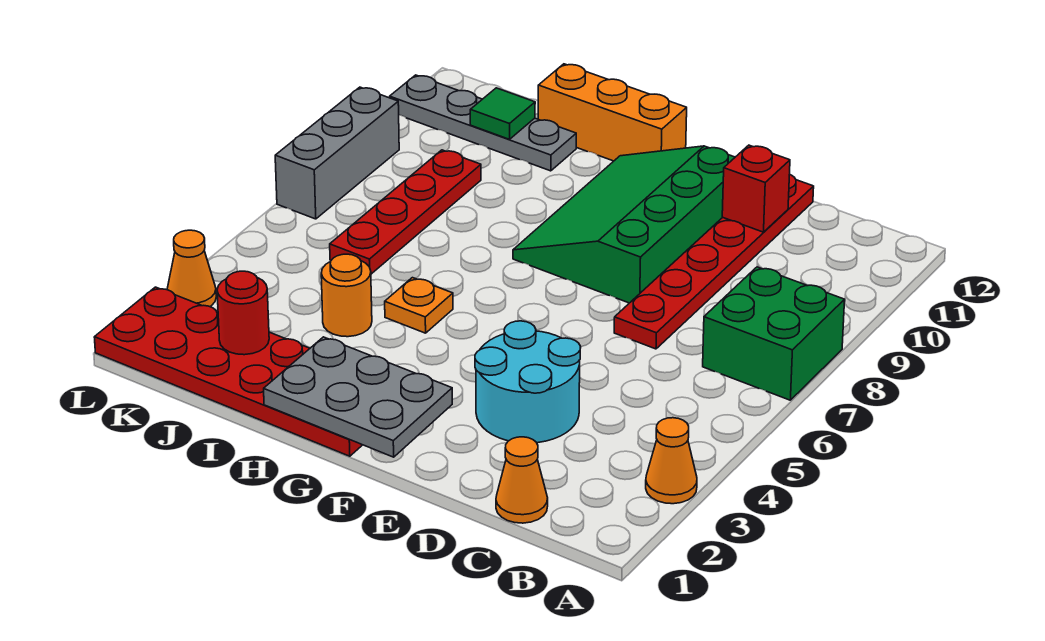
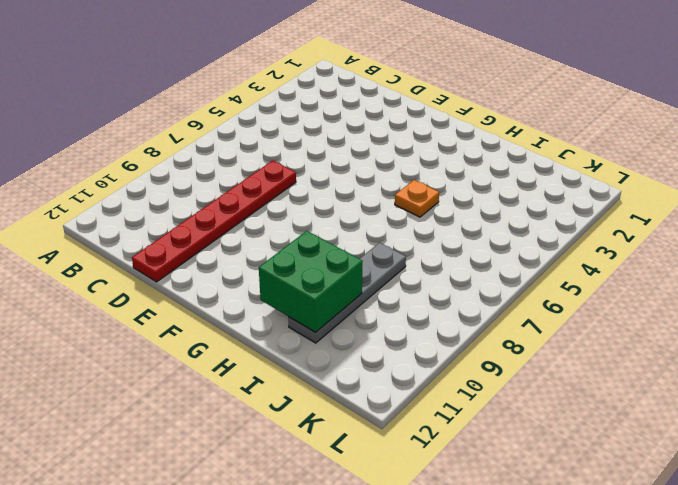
green 2x2 brick [259,231,363,332] -> green 2x2 brick moved to [703,267,845,400]
grey 1x4 plate [288,243,406,343] -> grey 1x4 plate turned to [390,75,576,171]
none -> orange 1x1 cone [646,418,697,504]
none -> orange 1x1 cone [496,437,548,523]
none -> cyan 2x2 round brick [475,321,581,443]

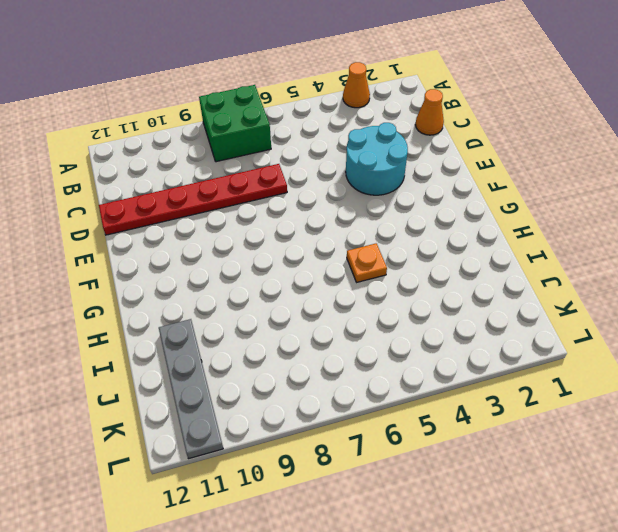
none -> green 3x4 slope [513,146,735,303]
none -> red 2x6 plate [94,287,362,456]
none -> orange 1x3 brick [538,64,687,161]

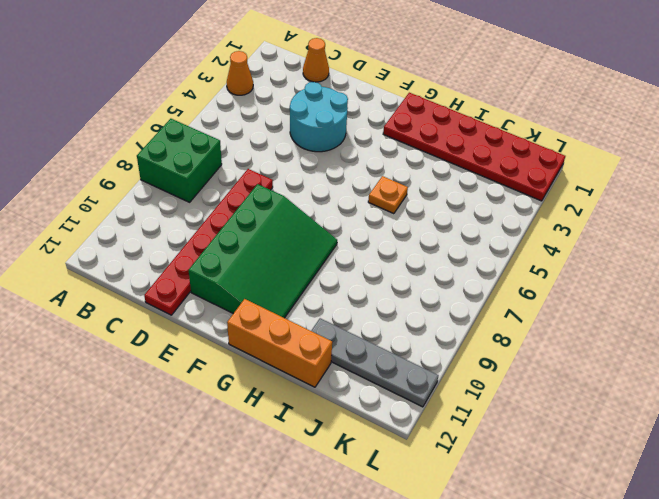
none -> orange 1x1 round brick [321,254,372,337]
none -> red 1x4 plate [330,150,481,274]
none -> orange 1x1 cone [167,230,216,307]

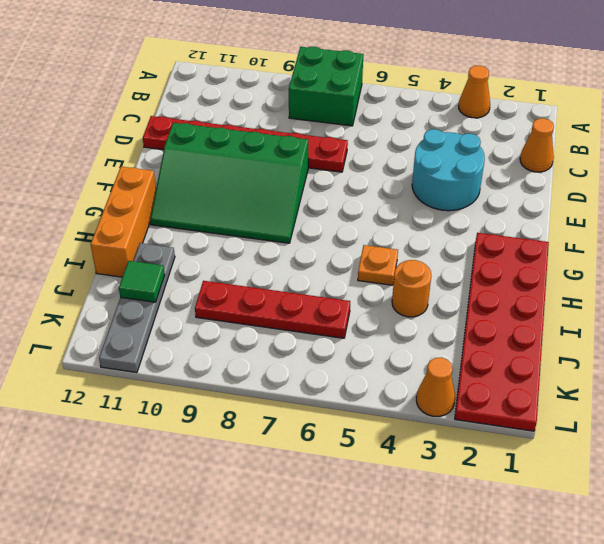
none -> grey 1x3 brick [275,87,399,219]
none -> red 1x1 brick [722,145,790,232]
none -> grey 2x3 plate [264,337,452,457]

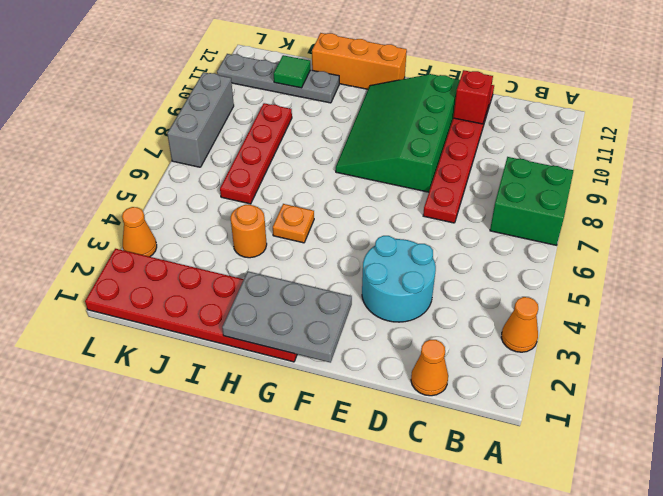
none -> red 1x1 round brick [217,271,269,355]

